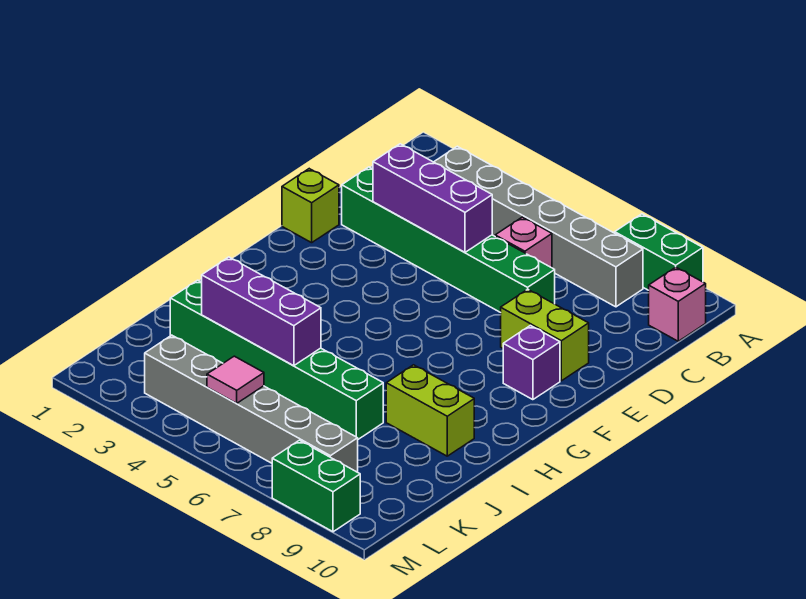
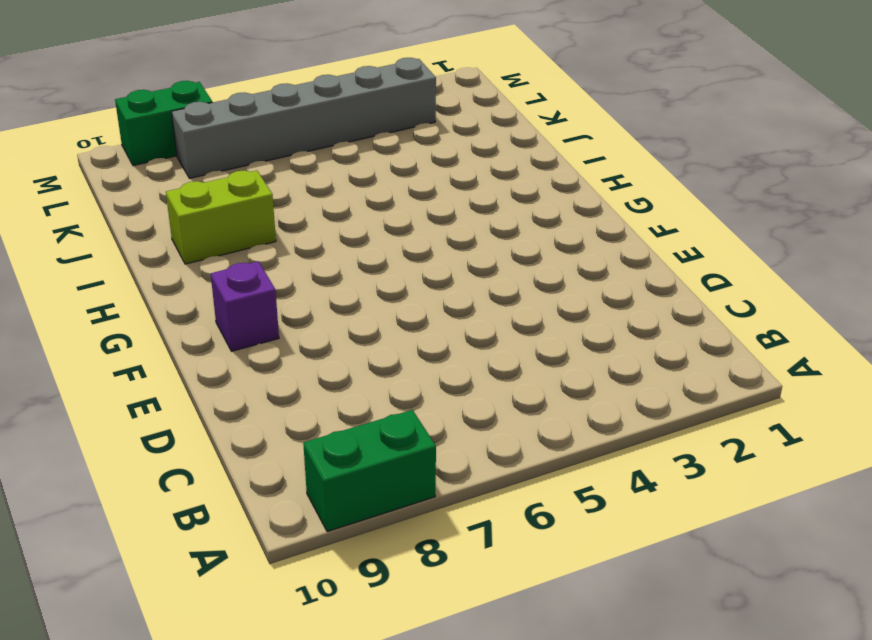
none -> grey 1x6 brick [434,146,643,307]
none -> pink 1x1 brick [649,267,706,341]
none -> pink 1x1 brick [495,217,552,268]

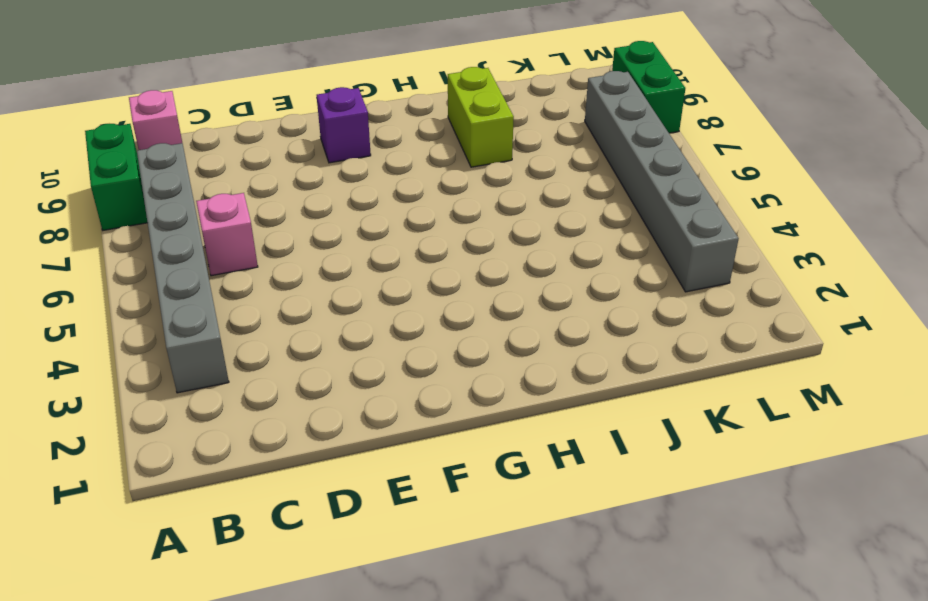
none -> green 1x6 brick [342,167,555,313]
none -> lime 1x1 brick [282,169,339,243]
none -> lime 1x2 brick [501,289,589,381]

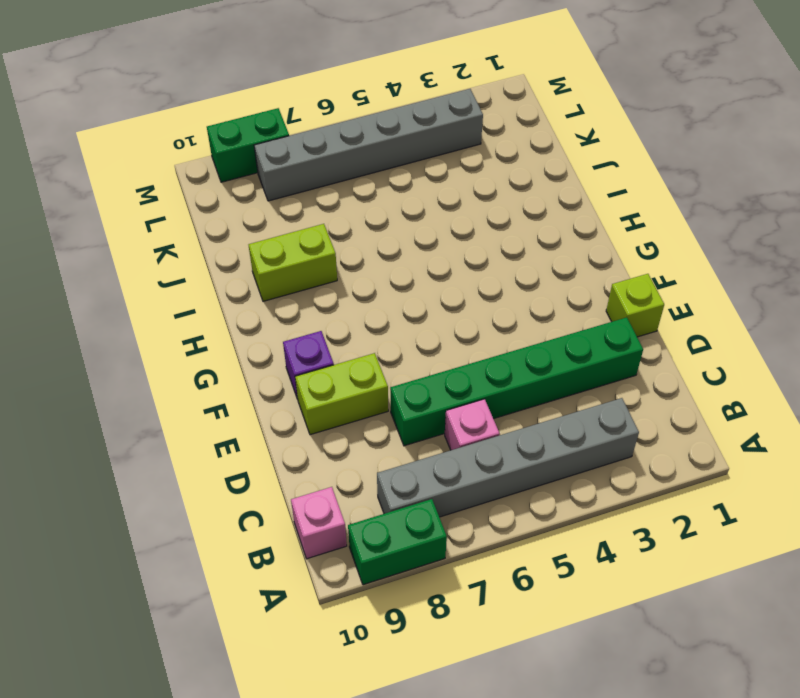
none -> green 1x6 brick [170,280,383,439]
none -> purple 1x3 brick [373,144,492,252]
none -> purple 1x3 brick [202,257,321,366]

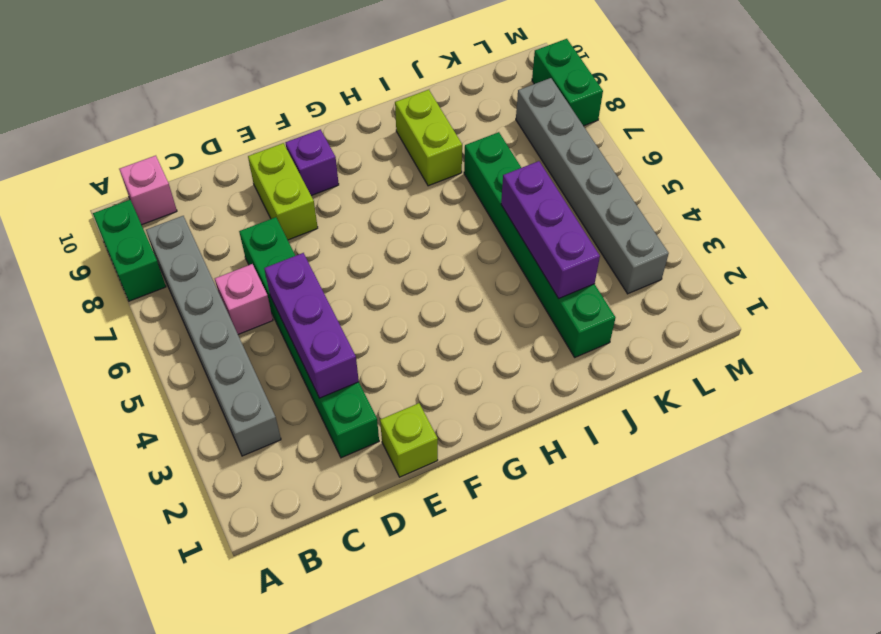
none -> pink 1x1 tile [207,356,264,403]

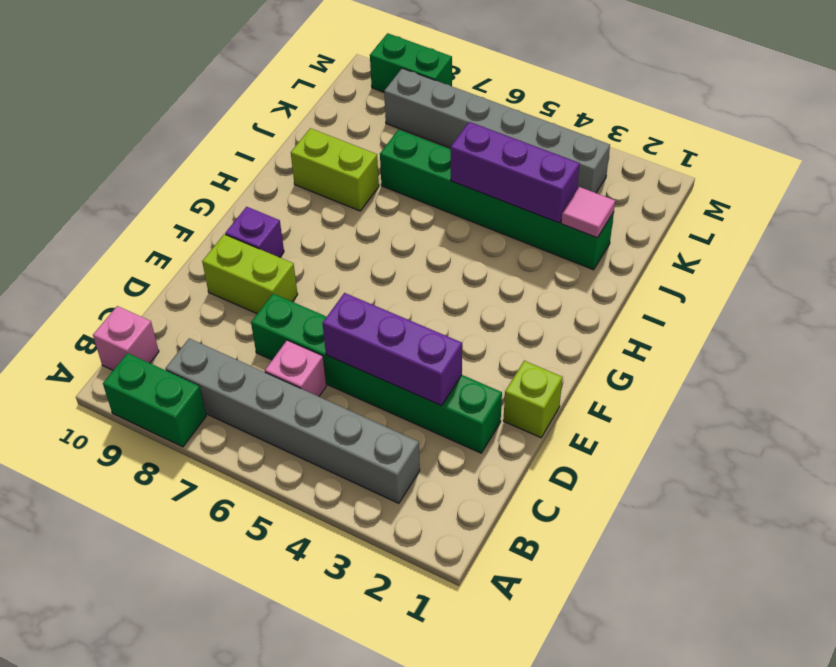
pink 1x1 tile [561,187,615,238] -> pink 1x1 tile moved to [207,356,264,403]

